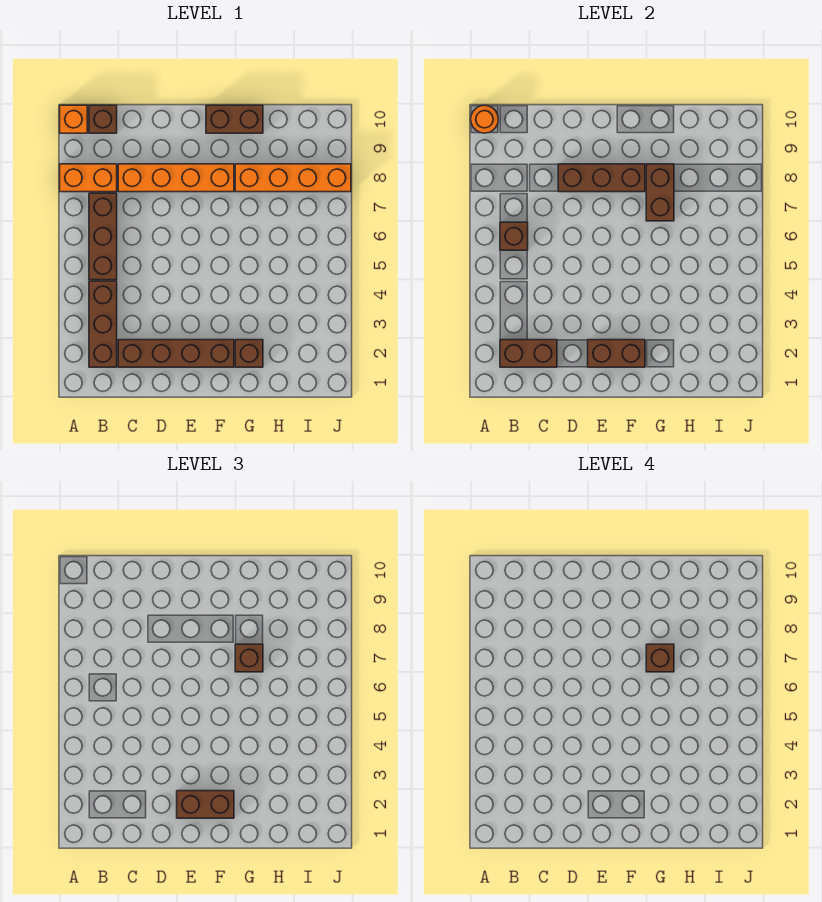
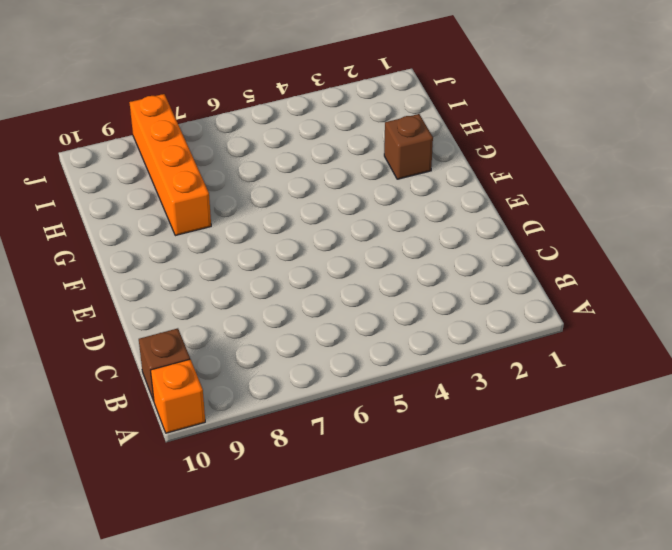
none -> orange 1x2 brick [60,164,117,192]
none -> brown 1x3 brick [89,281,117,367]
none -> brown 1x3 brick [89,193,117,280]

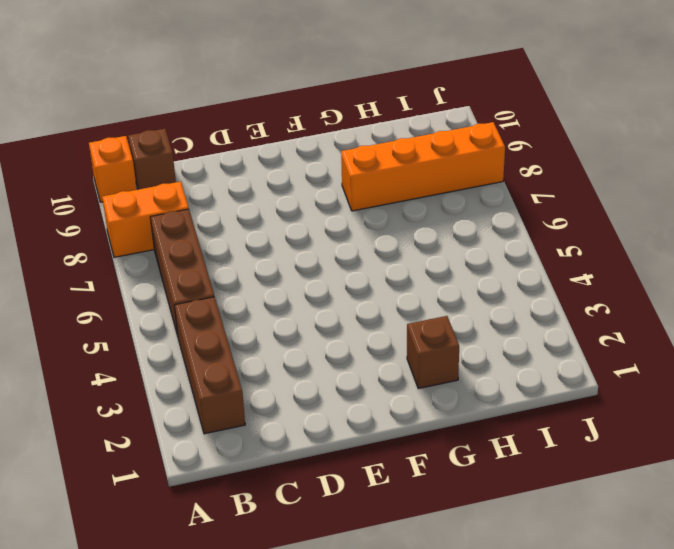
none -> brown 1x4 brick [118,340,234,367]
none -> orange 1x4 brick [118,164,234,192]
none -> brown 1x2 brick [206,105,263,133]

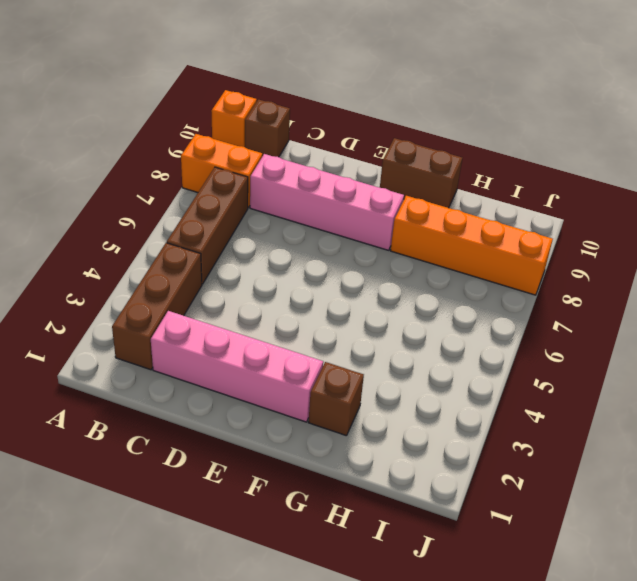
pink 1x4 brick [151,311,323,422] -> brown 1x4 brick [118,340,234,367]
pink 1x4 brick [250,154,404,250] -> orange 1x4 brick [118,164,234,192]
none -> orange 1x1 round brick [471,105,498,133]
none -> brown 1x2 brick [500,340,557,367]
none -> brown 1x1 brick [500,222,528,250]

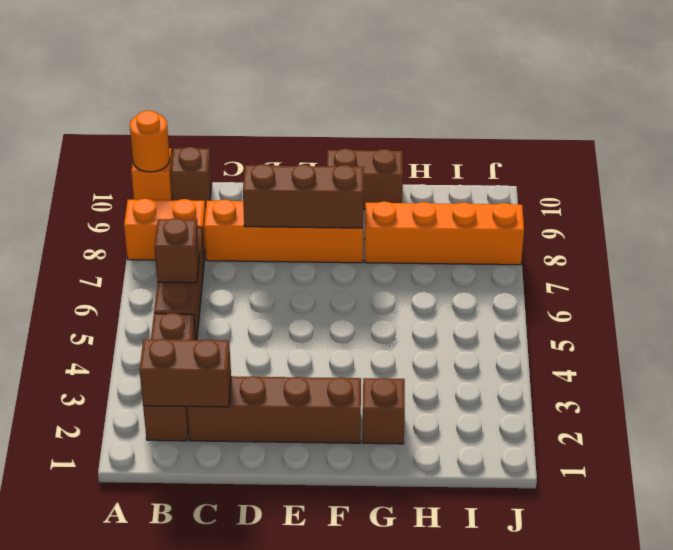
none -> brown 1x2 brick [588,340,645,367]
none -> brown 1x2 brick [646,164,674,221]
none -> brown 1x2 brick [177,791,234,818]

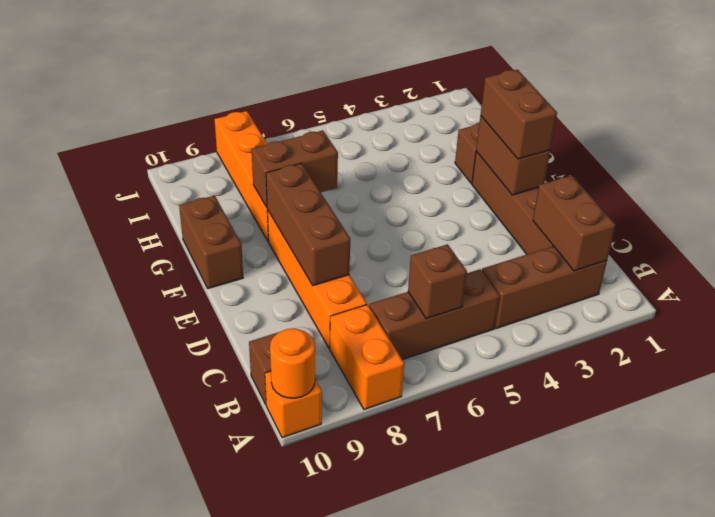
none -> brown 1x1 brick [235,644,263,672]
none -> brown 1x1 brick [646,644,674,672]

